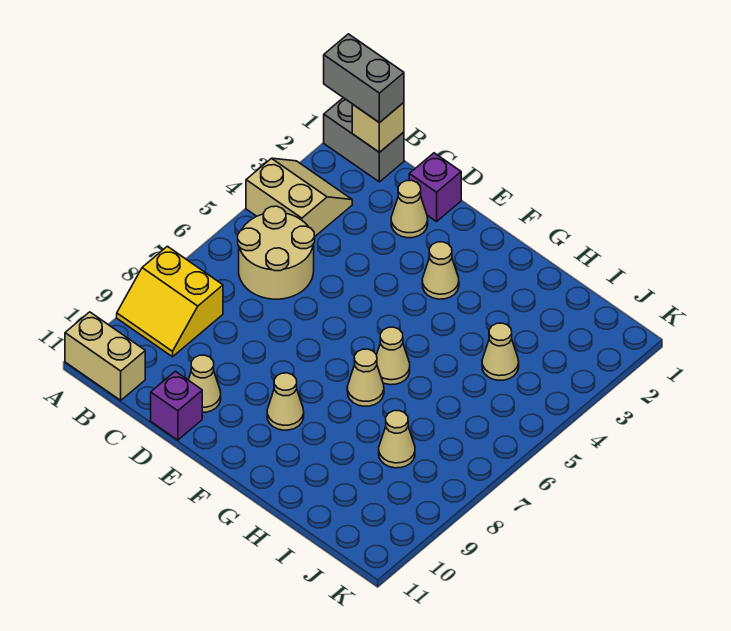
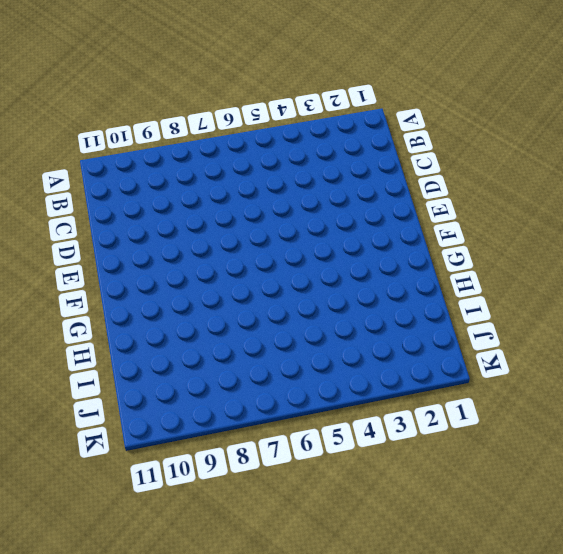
none -> grey 1x2 brick [324,98,404,182]
none -> tan 2x2 slope [246,158,352,236]
none -> yellow 2x2 slope [117,246,223,357]

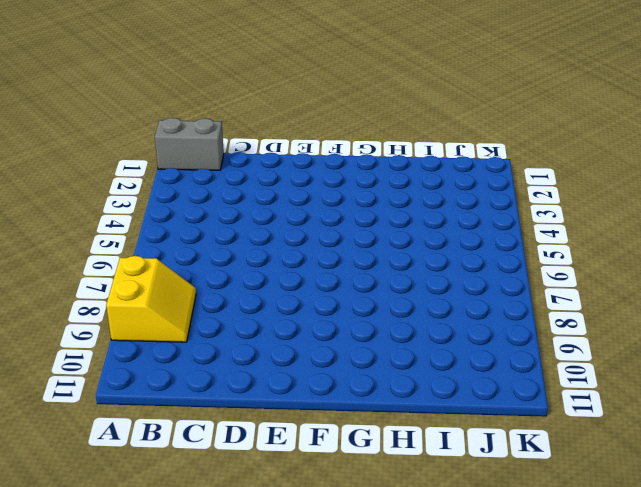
yellow 2x2 slope [106,256,196,342] -> yellow 2x2 slope turned to [117,246,223,357]
none -> tan 2x2 slope [246,158,352,236]
none -> tan 1x2 brick [65,312,145,400]
none -> tan 2x2 round brick [238,206,315,299]

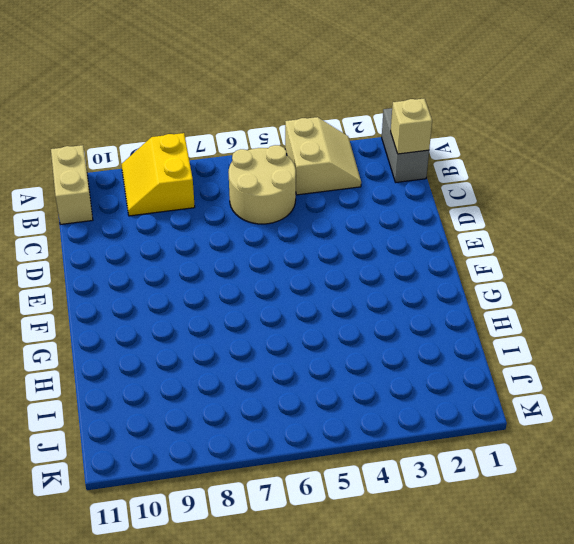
none -> purple 1x1 brick [409,153,461,222]
none -> tan 1x1 cone [391,180,428,238]
none -> tan 1x1 cone [188,355,221,412]

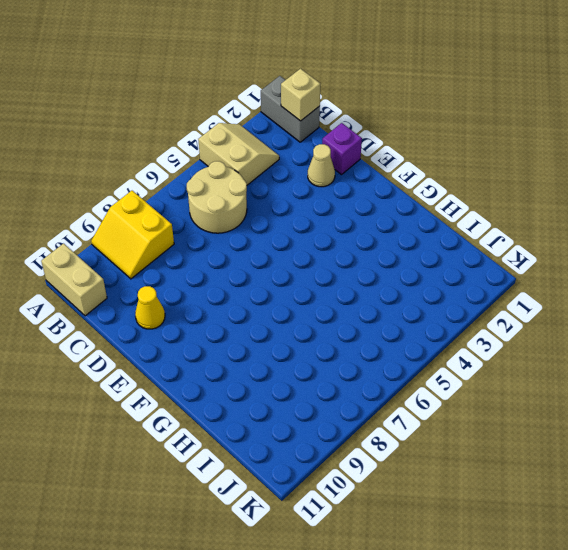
yellow 1x1 cone [135,286,165,329] -> tan 1x1 cone [188,355,221,412]
none -> purple 1x1 brick [151,371,202,440]
none -> tan 1x1 cone [422,242,459,299]
none -> tan 1x1 cone [267,373,304,430]

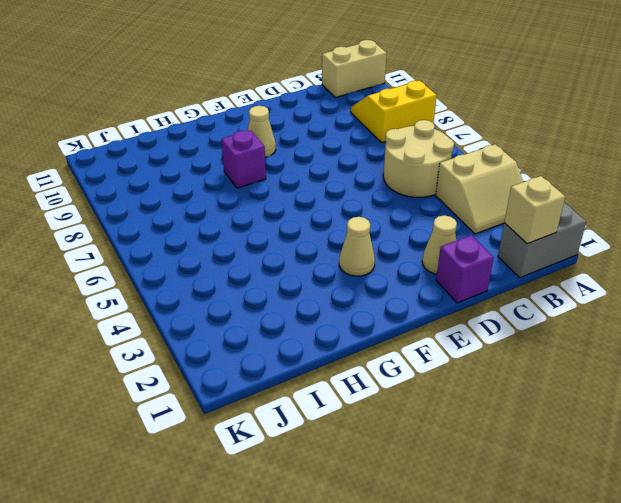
purple 1x1 brick [221,130,266,188] -> purple 1x1 brick moved to [151,371,202,440]
none -> tan 1x1 cone [188,355,221,412]
none -> tan 1x1 cone [376,327,410,385]
none -> tan 1x1 cone [347,349,384,406]

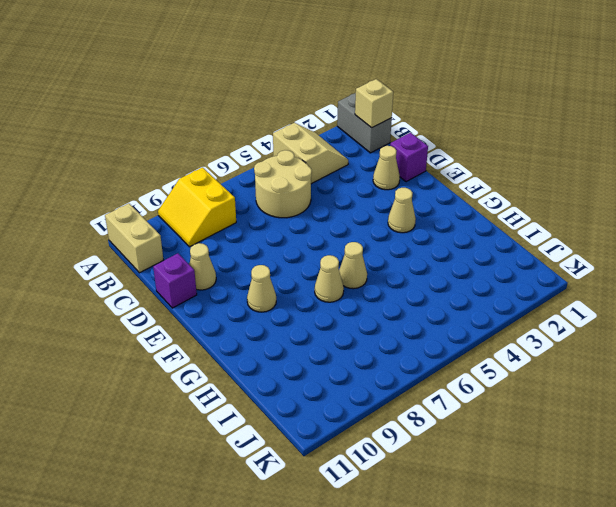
none -> tan 1x1 cone [482,323,519,380]
none -> tan 1x1 cone [379,411,415,468]
none -> grey 1x2 brick [324,34,404,123]

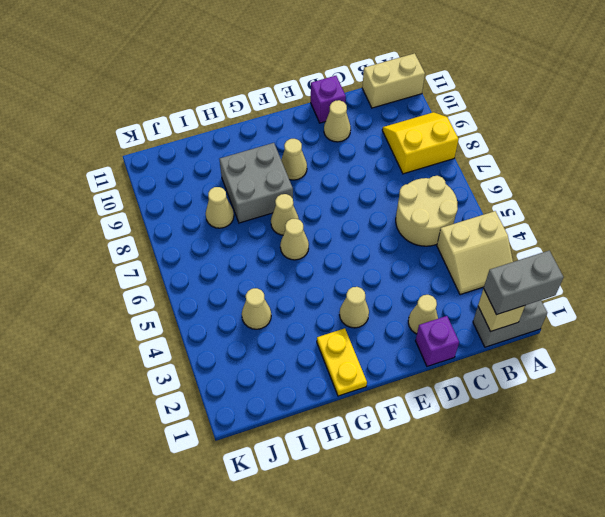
yellow 1x2 plate [317,328,367,396] -> none
grey 2x2 brick [220,143,293,223] -> none

